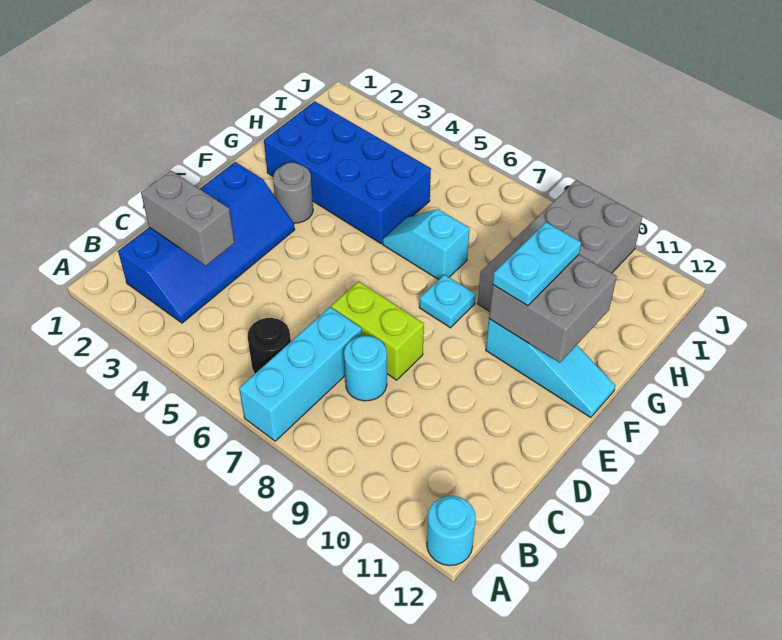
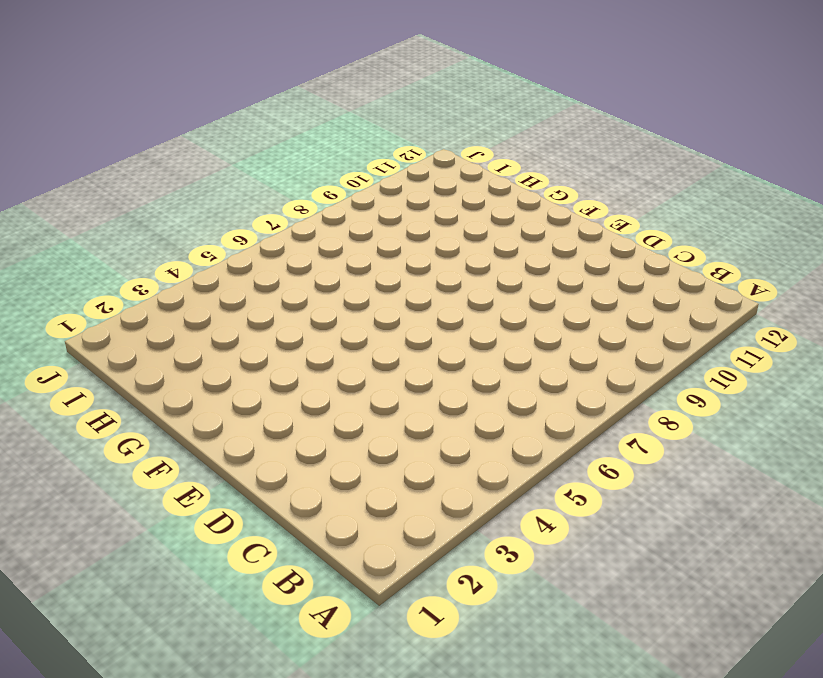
none -> cyan 1x3 brick [239,307,362,441]
none -> cyan 1x1 round brick [427,496,476,565]
none -> blue 2x4 slope [118,162,295,323]

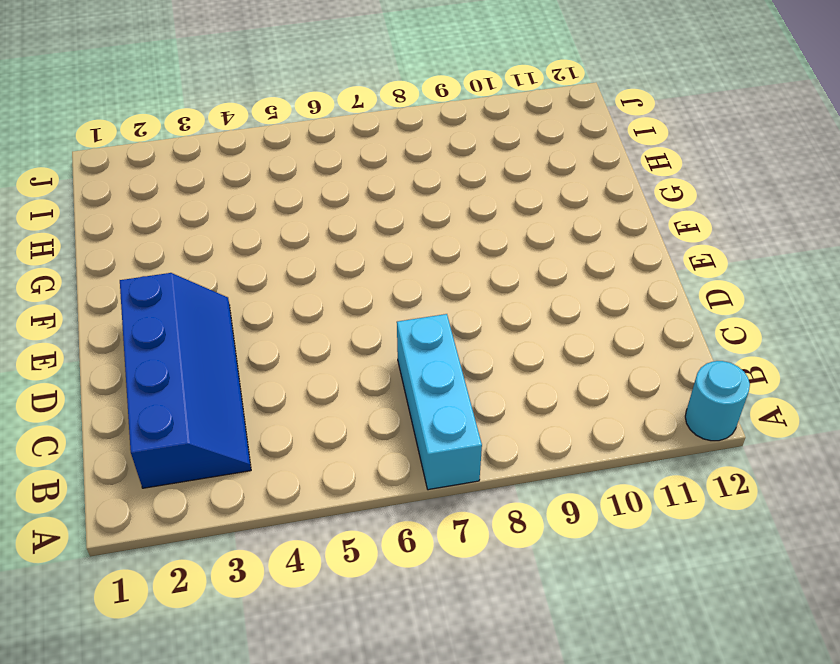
none -> black 1x1 round brick [248,318,291,374]
none -> cyan 1x1 round brick [344,336,387,401]
none -> lime 1x2 brick [331,281,424,380]

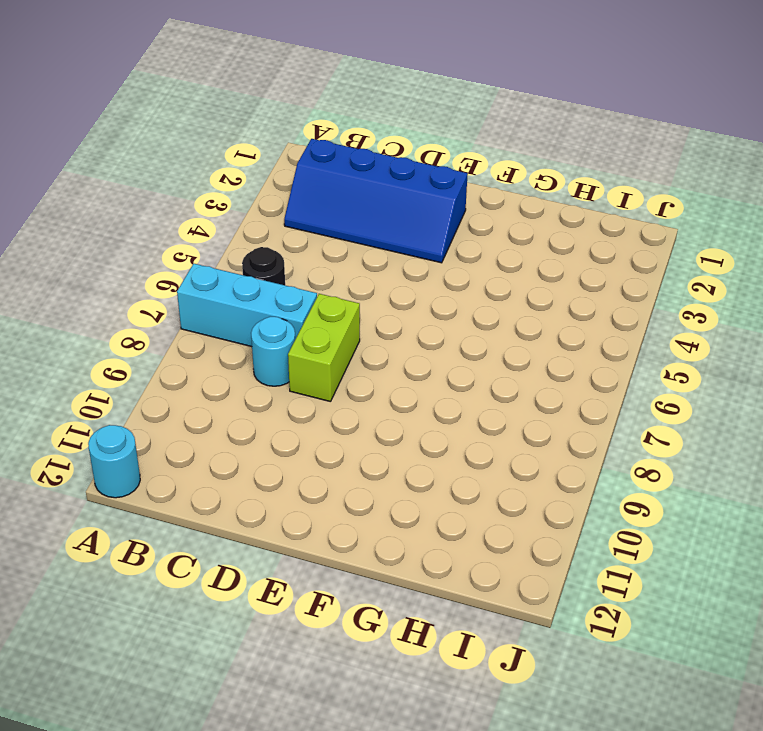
none -> grey 1x1 round brick [273,163,313,223]
none -> cyan 1x1 plate [419,275,476,328]
none -> cyan 1x3 slope [486,319,615,418]

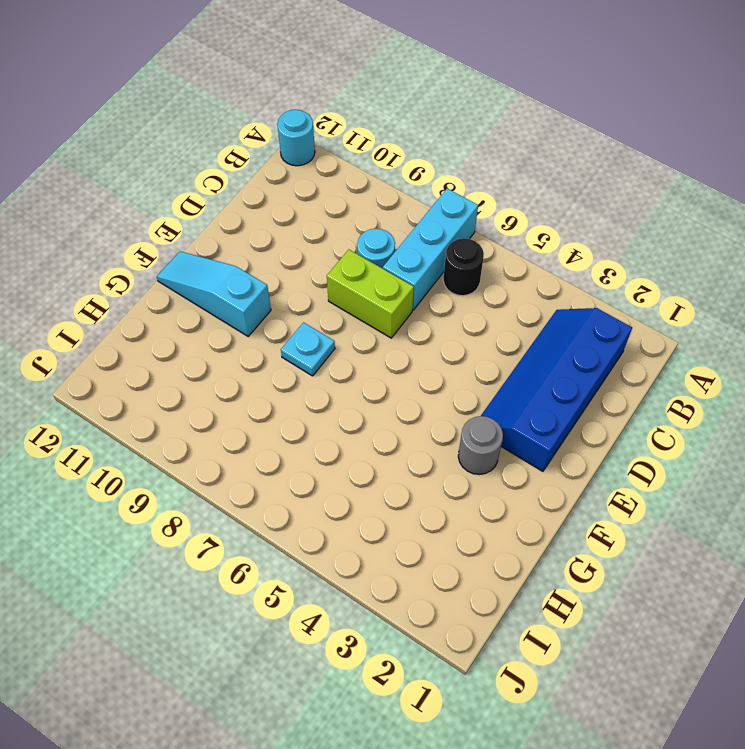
none -> blue 2x4 brick [264,101,431,244]
none -> cyan 1x2 slope [383,209,470,280]
none -> grey 2x4 brick [478,180,643,311]

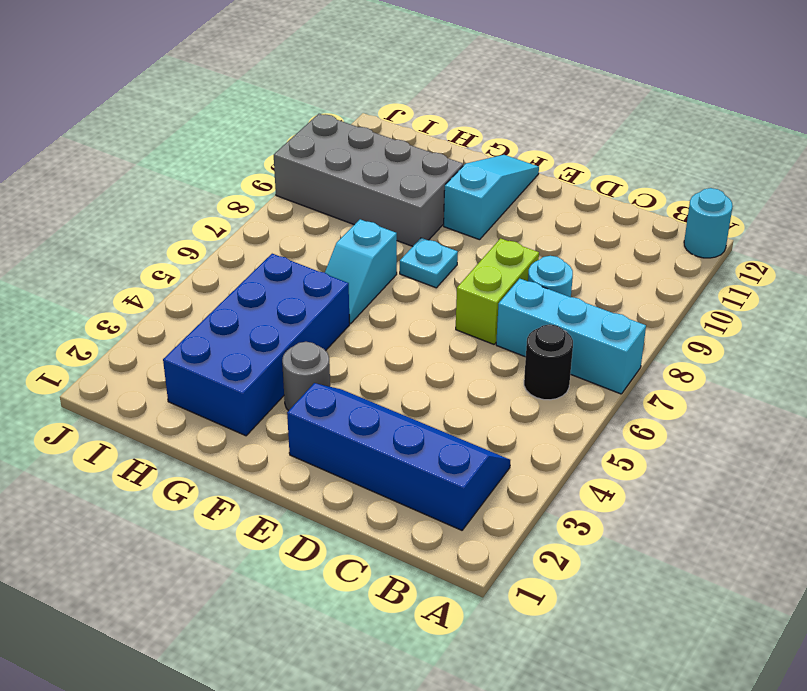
none -> grey 1x2 brick [141,170,234,266]
none -> grey 2x2 brick [489,254,617,363]
none -> cyan 1x2 plate [493,222,581,306]

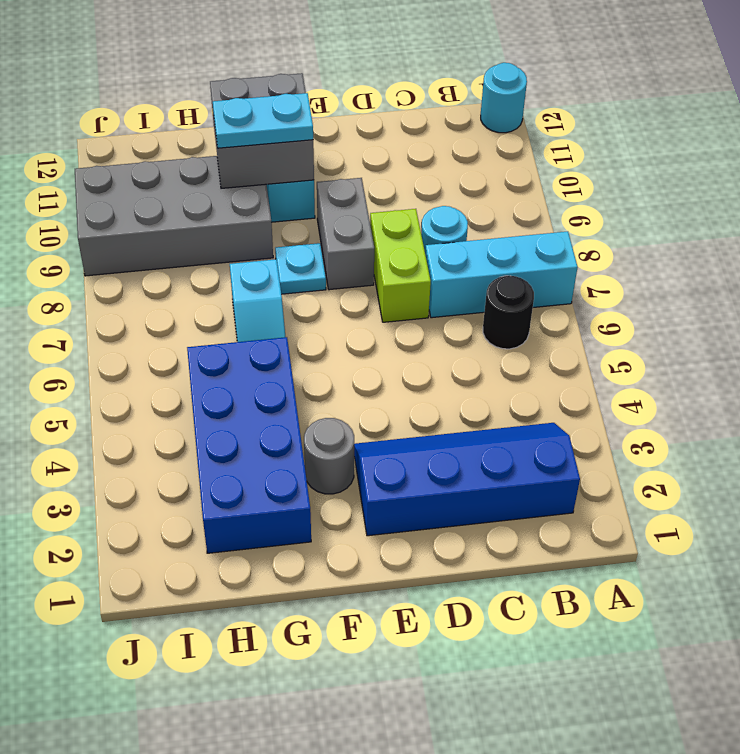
grey 1x2 brick [317,178,374,290] -> grey 1x2 brick moved to [141,170,234,266]

